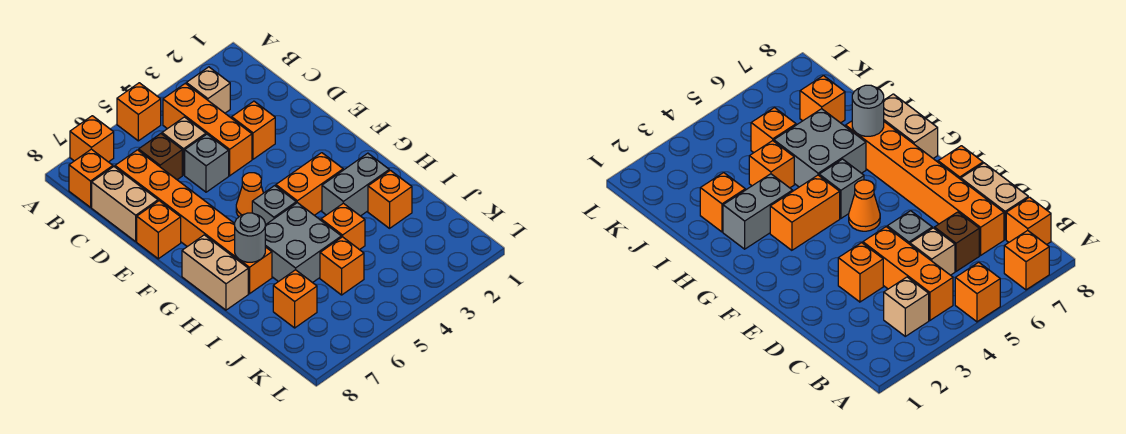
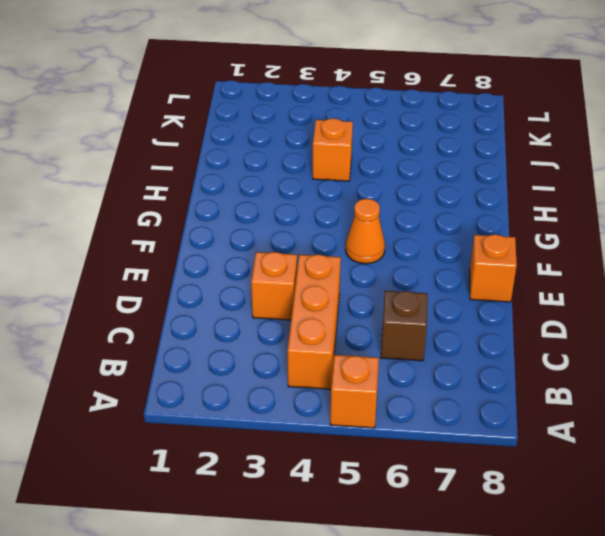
none -> orange 1x1 brick [70,116,114,162]
none -> tan 1x1 brick [186,67,230,113]
none -> orange 1x1 brick [69,149,113,207]

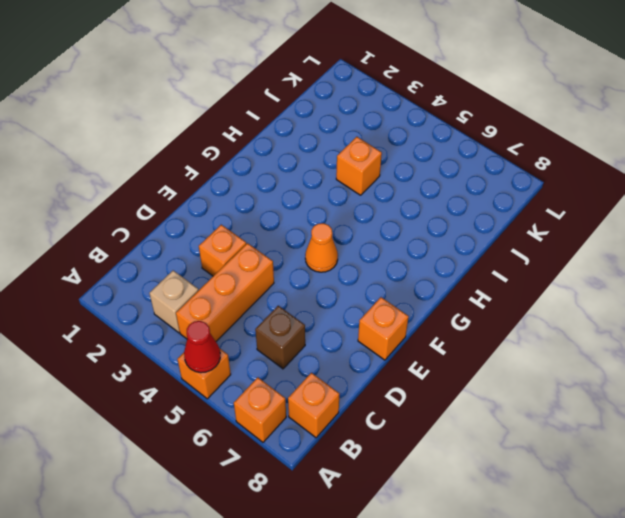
red 1x1 cone [184,321,220,373] -> none
none -> tan 1x1 brick [162,117,206,175]
none -> orange 1x6 brick [115,150,272,294]
none -> tan 1x2 brick [92,167,158,241]

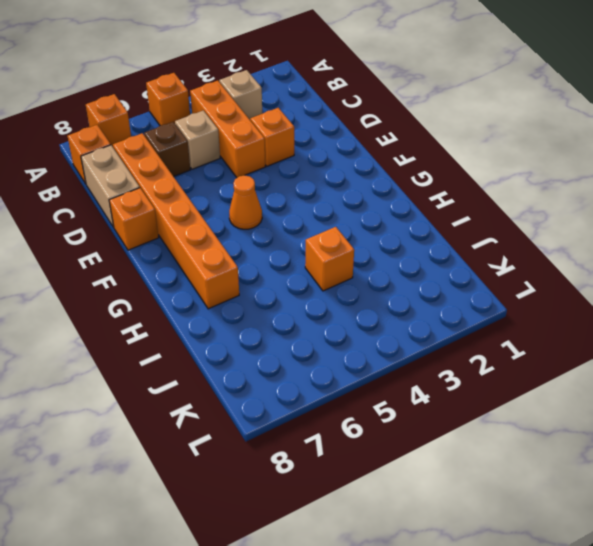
none -> grey 1x1 brick [185,134,229,192]
none -> orange 1x2 brick [276,153,343,215]
none -> grey 1x1 brick [252,186,296,225]

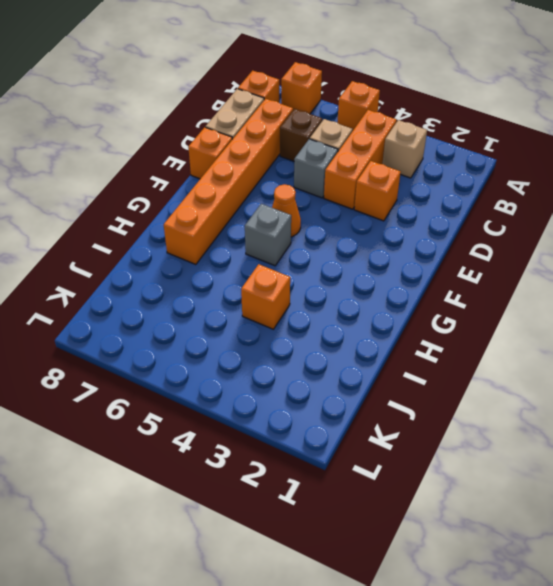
none -> orange 1x2 brick [276,153,343,215]
none -> tan 1x2 brick [182,235,248,310]
none -> grey 1x2 brick [322,153,389,216]

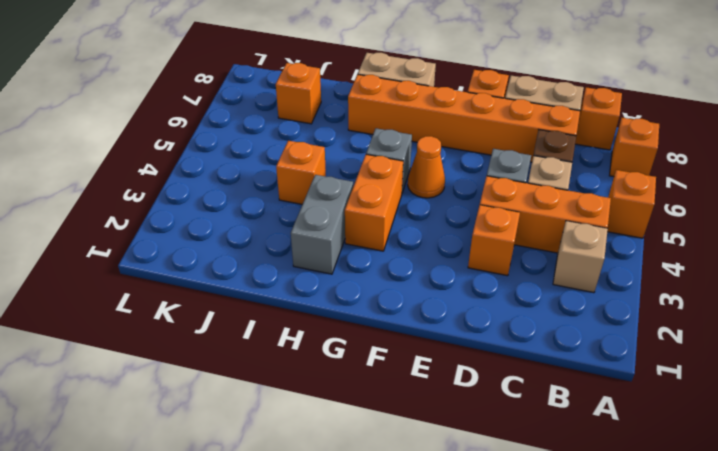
none -> grey 2x2 brick [265,203,341,283]
none -> orange 1x1 brick [368,170,412,228]
none -> orange 1x1 brick [320,237,364,295]

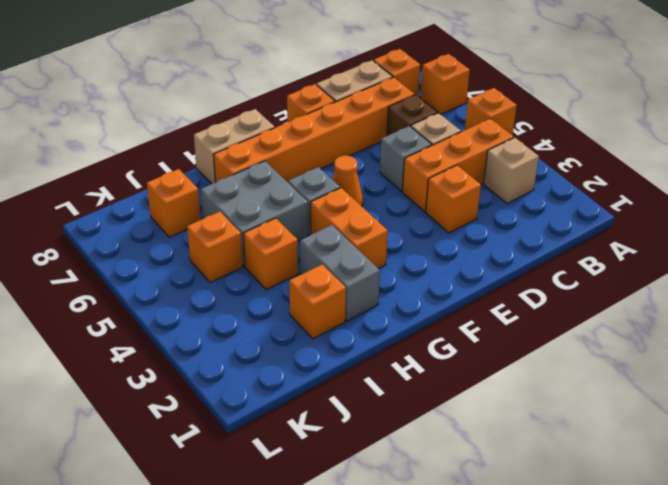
none -> grey 1x1 round brick [235,213,265,262]

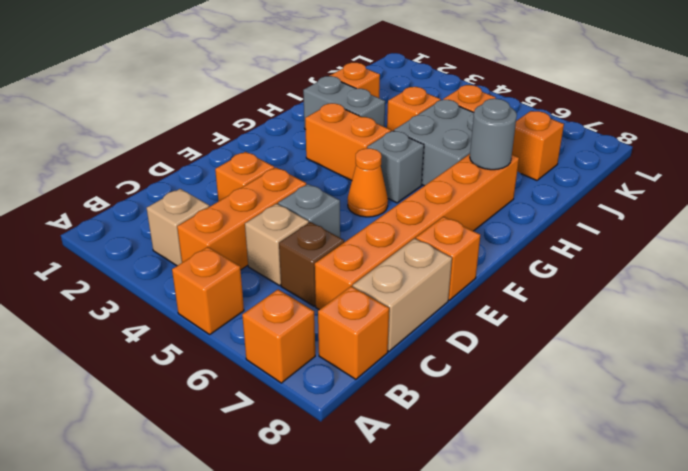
none -> tan 1x2 brick [182,235,248,310]

